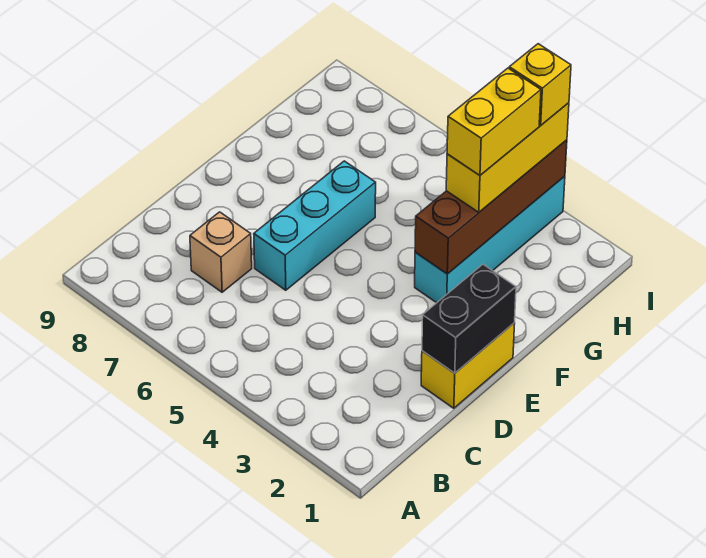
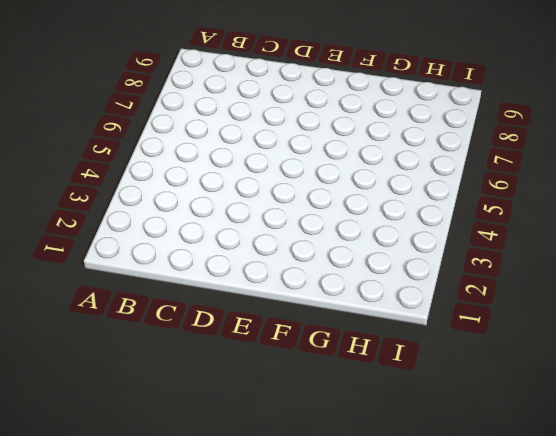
none -> tan 1x1 brick [190,212,252,292]
none -> yellow 1x2 brick [421,323,515,408]

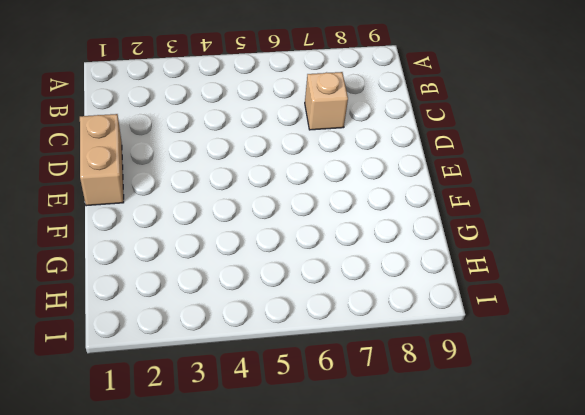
tan 1x2 brick [80,114,124,206] -> yellow 1x2 brick [421,323,515,408]
none -> cyan 1x3 brick [254,161,376,290]
none -> cyan 1x4 brick [415,176,565,303]

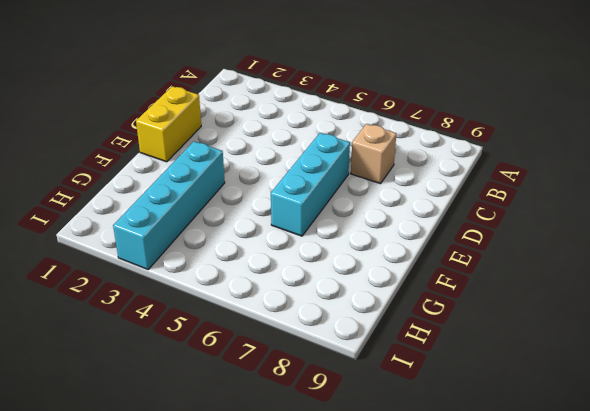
none -> black 1x2 brick [422,264,516,373]
none -> brown 1x4 brick [415,140,567,274]

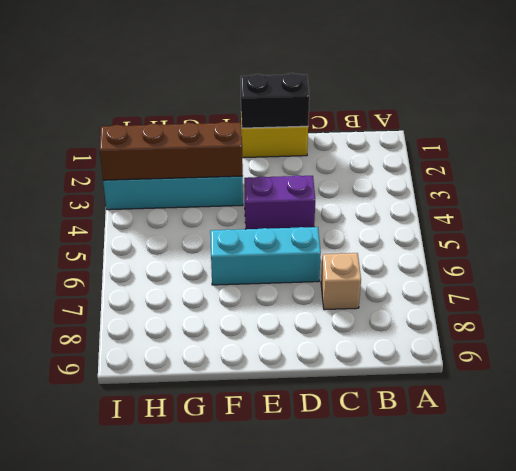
purple 1x2 brick [244,175,315,229] -> none
none -> yellow 1x3 brick [446,103,569,212]
none -> yellow 1x2 brick [447,68,541,175]

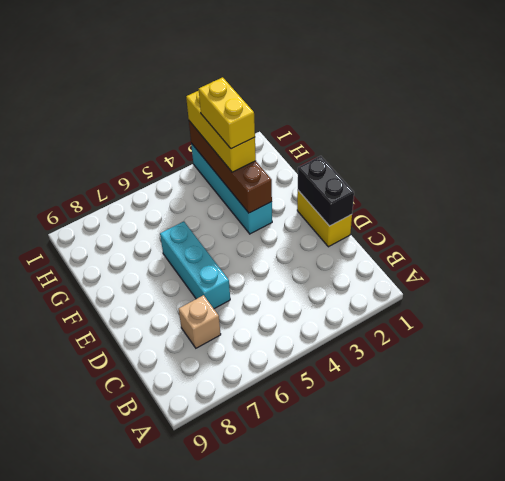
none -> yellow 1x1 brick [509,44,571,125]

